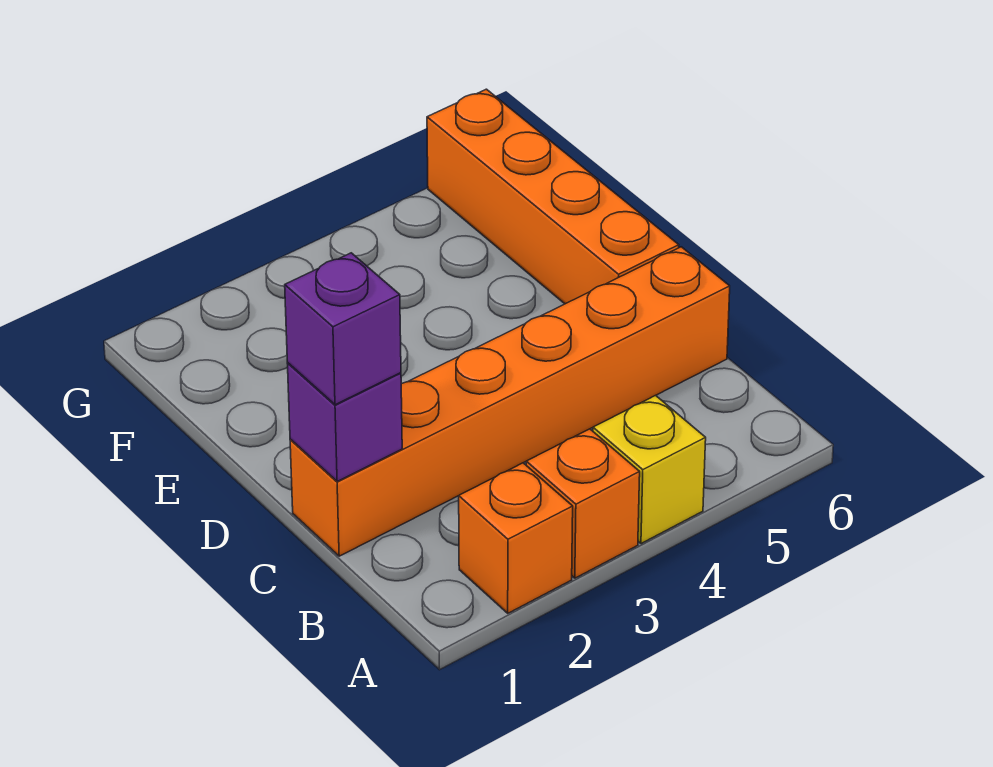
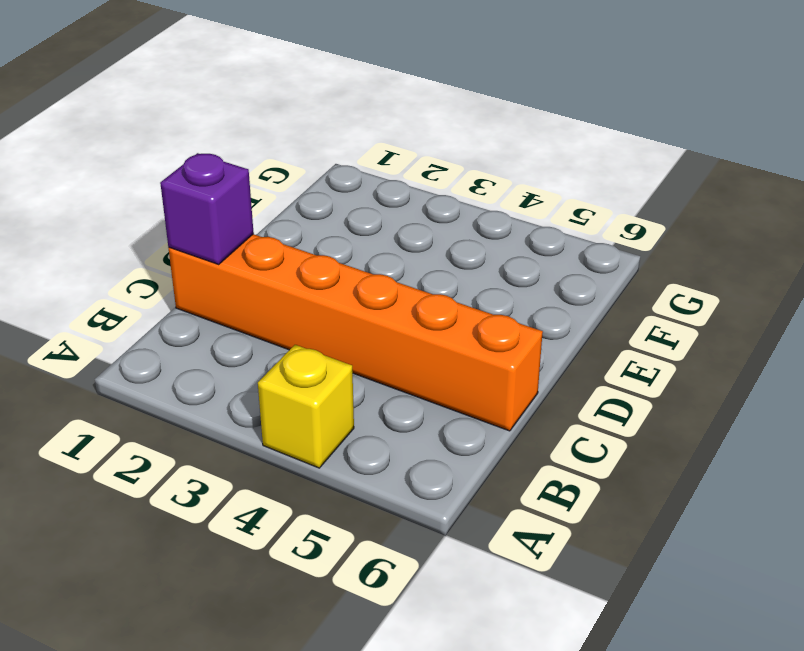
none -> orange 1x1 brick [459,463,573,613]
none -> orange 1x1 brick [526,429,640,578]

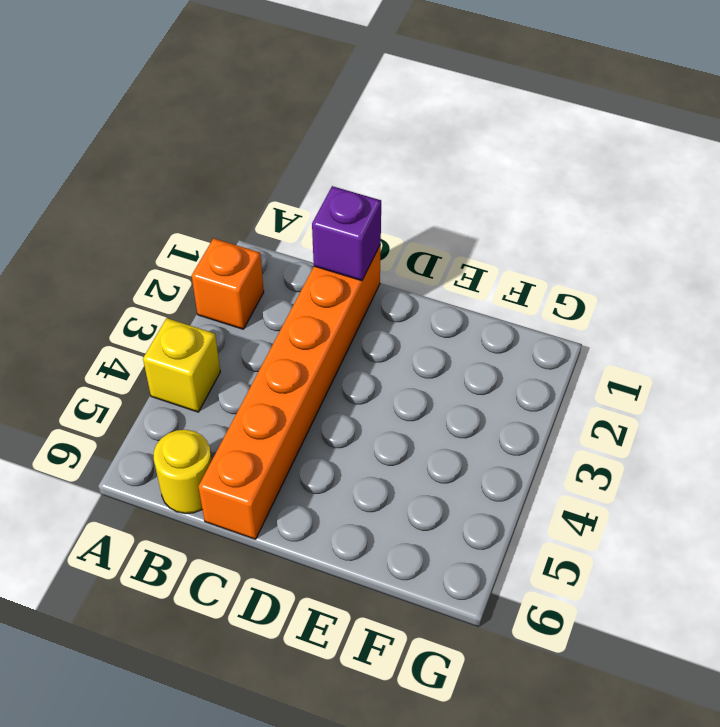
yellow 1x1 round brick [154,430,212,514] -> none
none -> orange 1x1 brick [526,429,640,578]
none -> orange 1x4 brick [427,89,679,304]

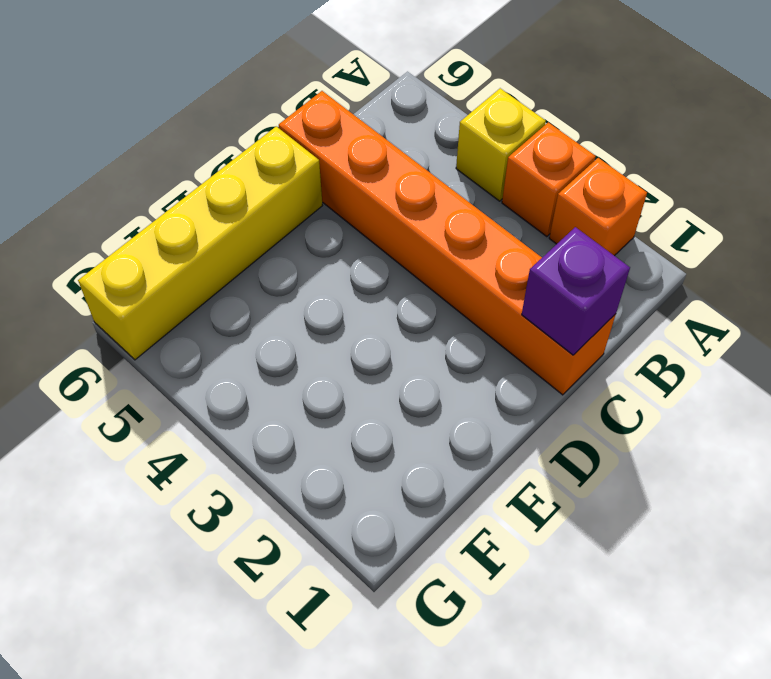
yellow 1x4 brick [78,126,322,360] -> orange 1x4 brick [427,89,679,304]
none -> purple 1x1 brick [285,253,401,405]

